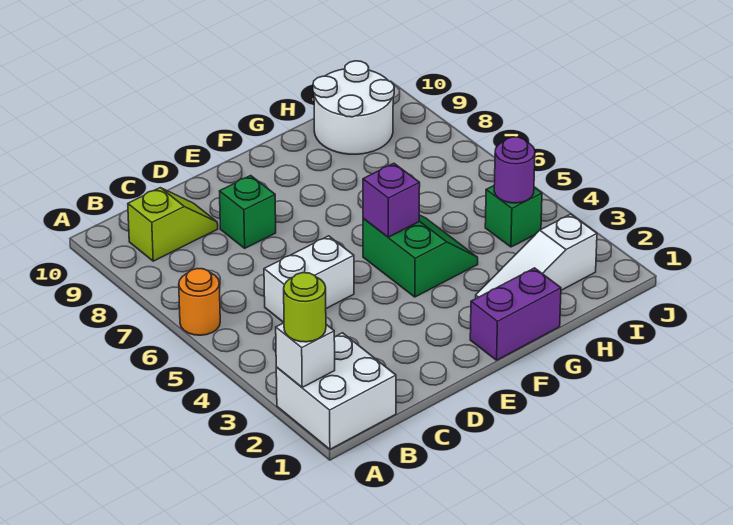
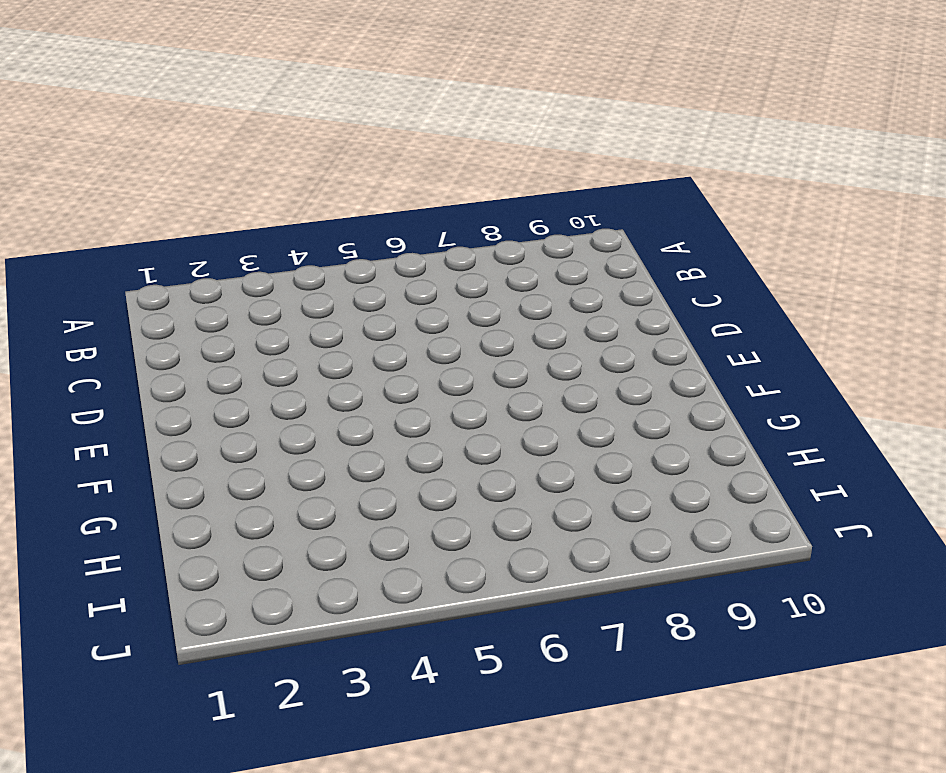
none -> white 2x2 brick [276,333,396,449]
none -> orange 1x1 round brick [179,269,220,335]
none -> lime 1x2 slope [128,188,218,261]

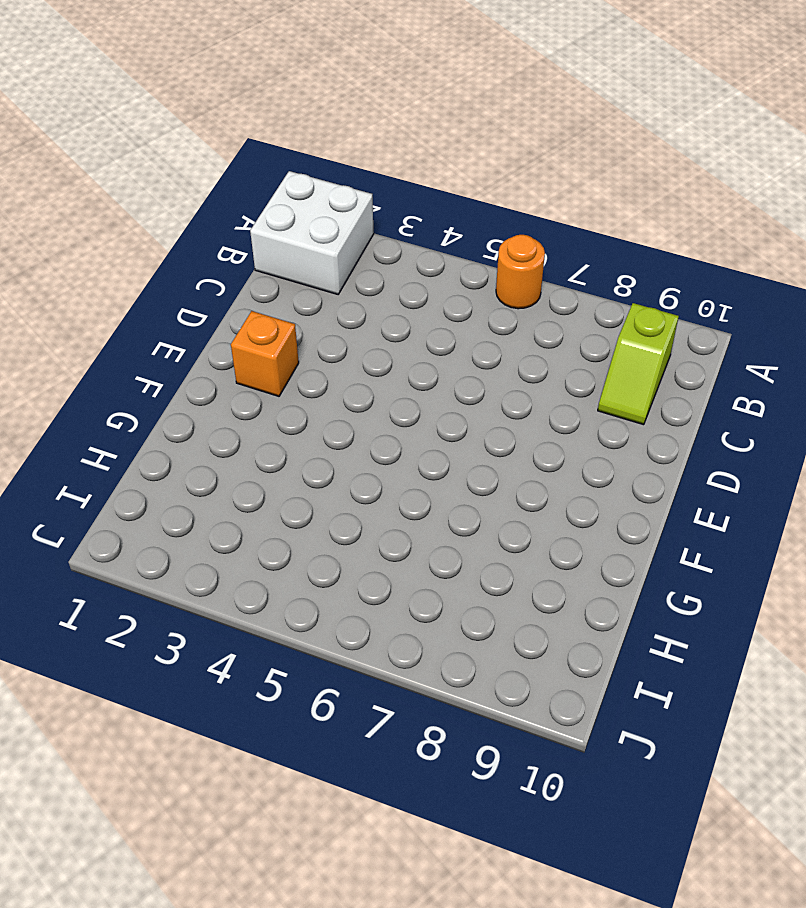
orange 1x1 brick [231,311,299,396] -> none
none -> white 1x2 brick [264,236,354,322]
none -> green 1x1 brick [220,176,276,248]
none -> purple 1x2 brick [470,268,561,360]

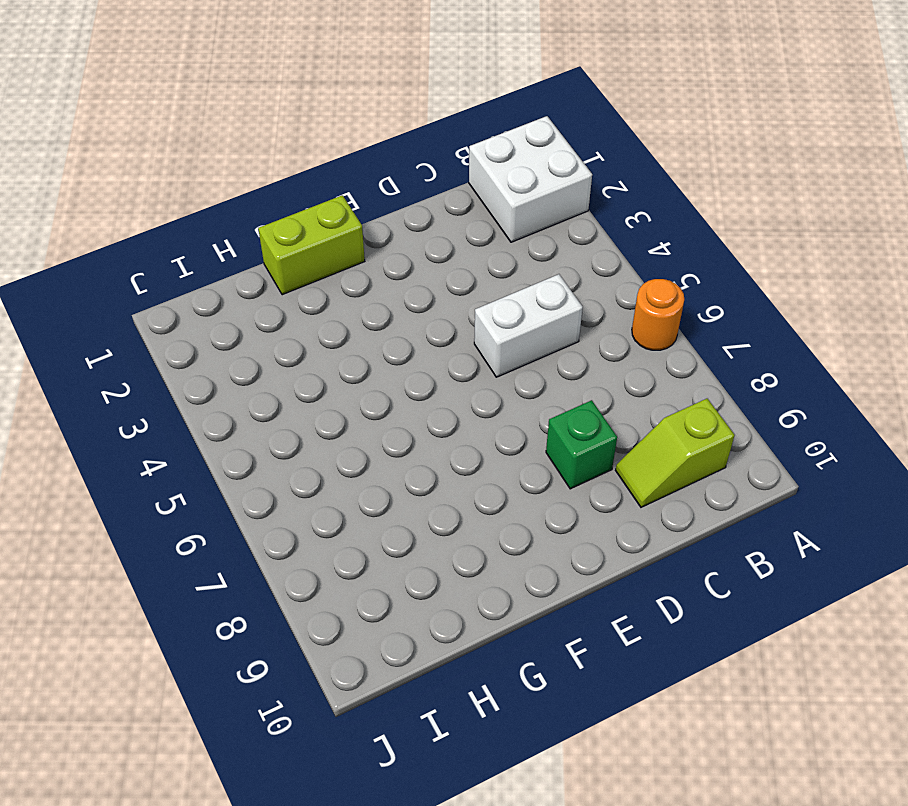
lime 1x2 brick [258,195,365,295] -> purple 1x2 brick [470,268,561,360]
none -> green 2x2 slope [363,215,478,297]
none -> white 1x3 slope [476,214,597,298]
none -> white 2x2 round brick [313,61,394,154]

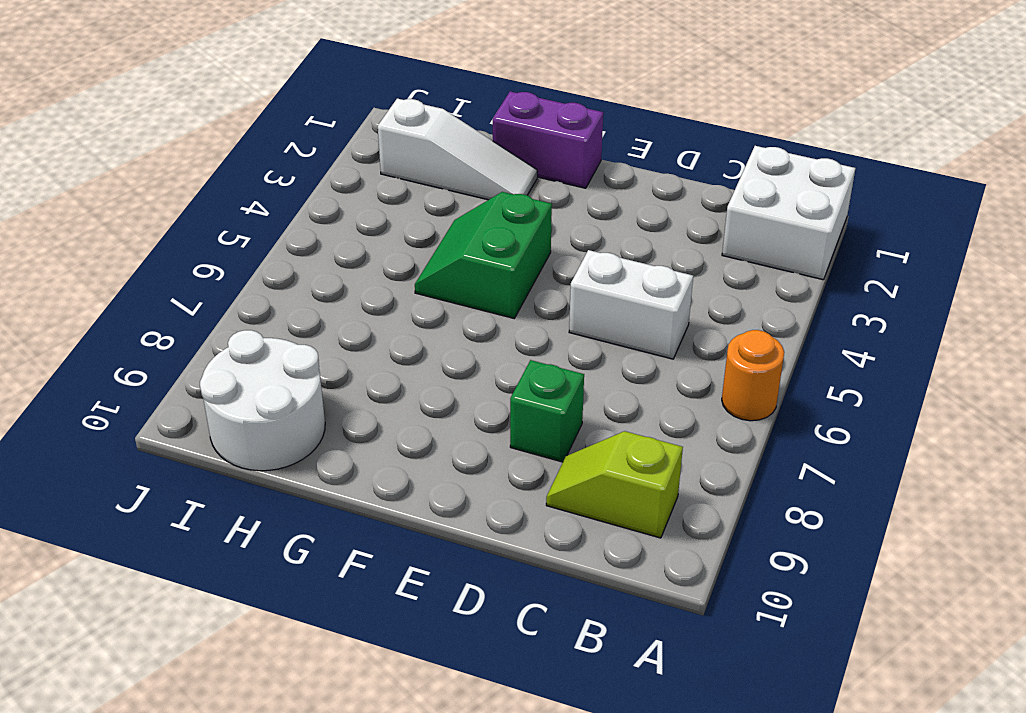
none -> green 1x1 brick [485,186,542,247]
none -> white 1x1 brick [276,323,335,387]
none -> purple 1x1 brick [363,163,420,237]

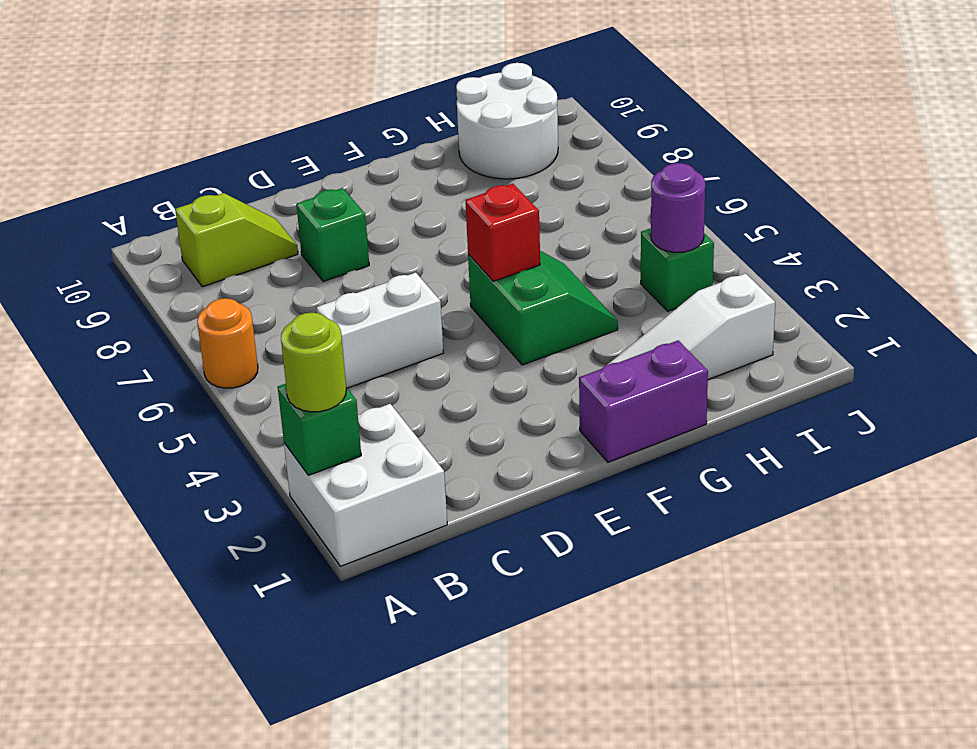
green 1x1 brick [278,384,361,475] -> white 1x1 brick [276,323,335,387]
red 1x1 brick [465,184,540,281] -> purple 1x1 brick [363,163,420,237]

